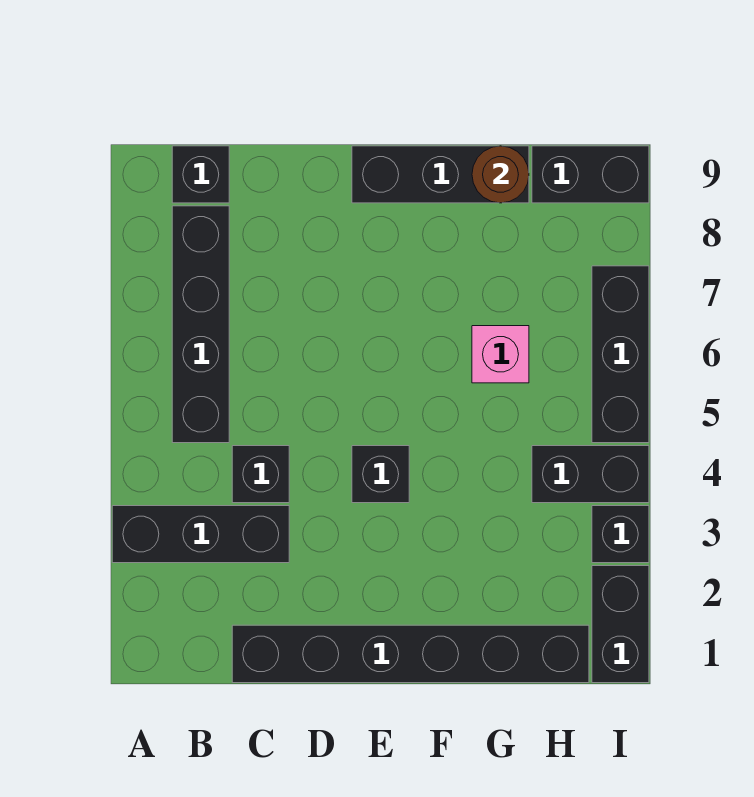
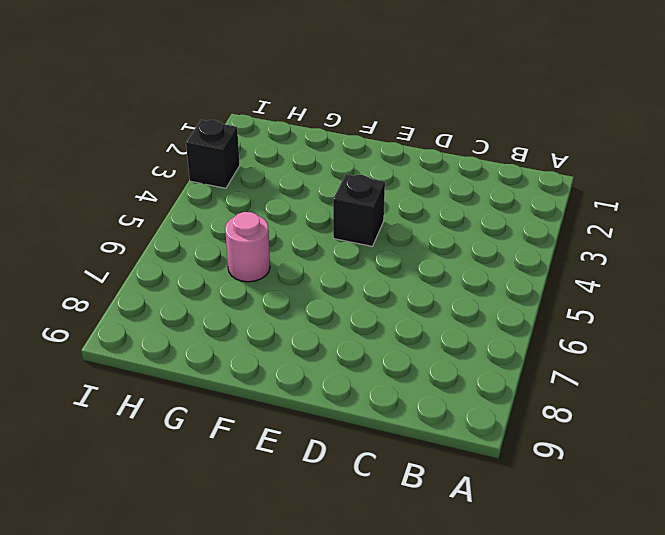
pink 1x1 round brick [225,212,270,282] -> pink 1x1 brick [472,326,529,383]
none -> black 1x3 brick [112,506,289,563]
none -> black 1x4 brick [172,206,229,443]
none -> black 1x1 brick [172,146,229,203]

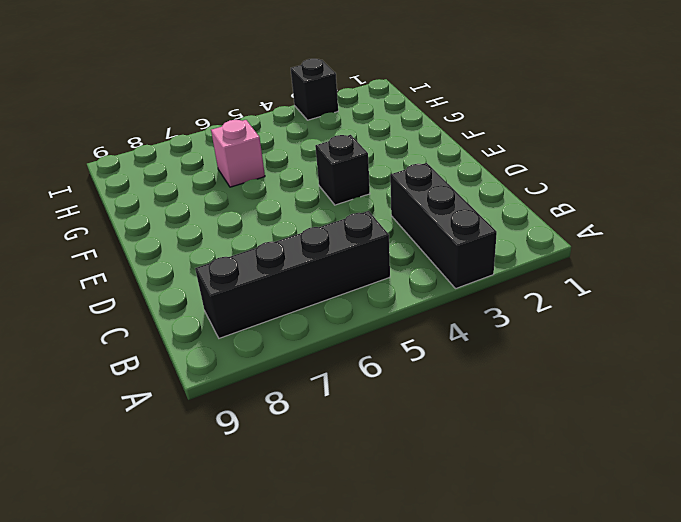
none -> black 1x1 brick [172,146,229,203]
none -> black 1x6 brick [232,625,589,683]
none -> black 1x1 brick [232,446,289,503]

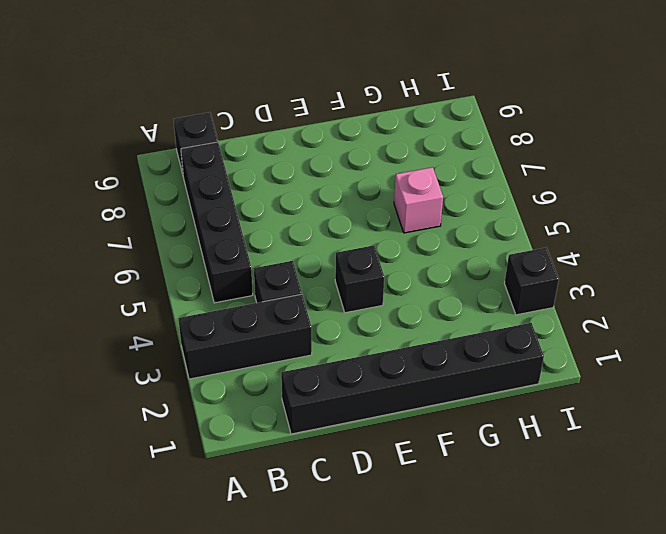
none -> black 1x3 brick [352,146,529,203]
none -> black 1x2 brick [532,446,649,503]
none -> black 1x2 brick [532,146,649,203]

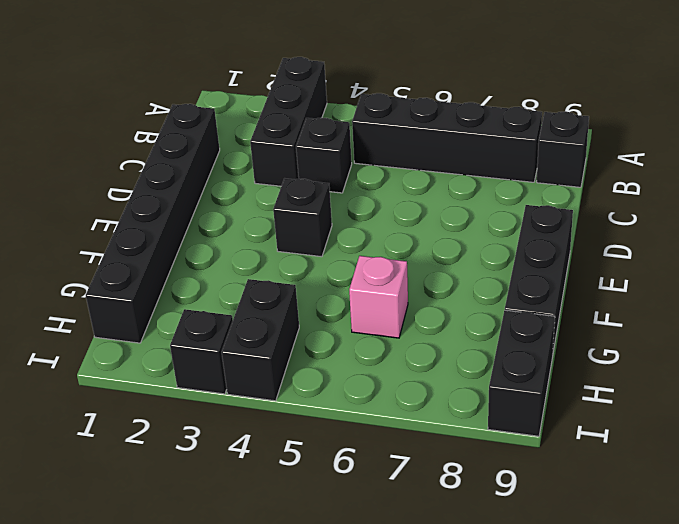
none -> black 1x2 brick [592,566,649,683]
none -> black 1x3 brick [592,266,649,443]
none -> brown 1x1 round brick [472,146,529,203]

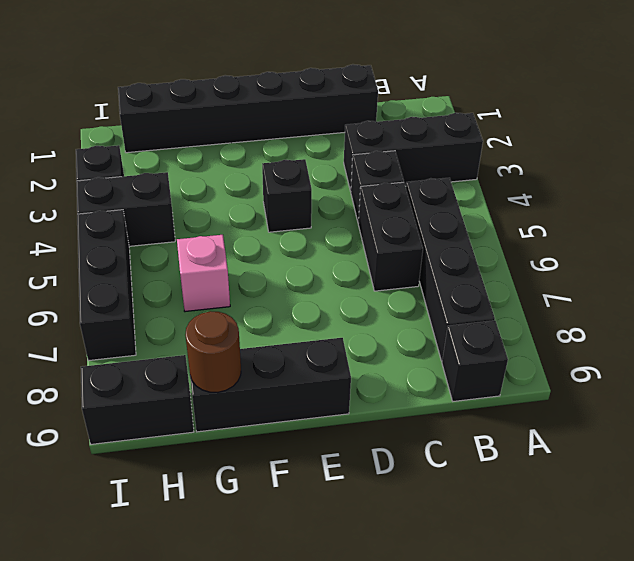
black 1x2 brick [358,182,423,291] -> black 1x2 brick moved to [592,566,649,683]

